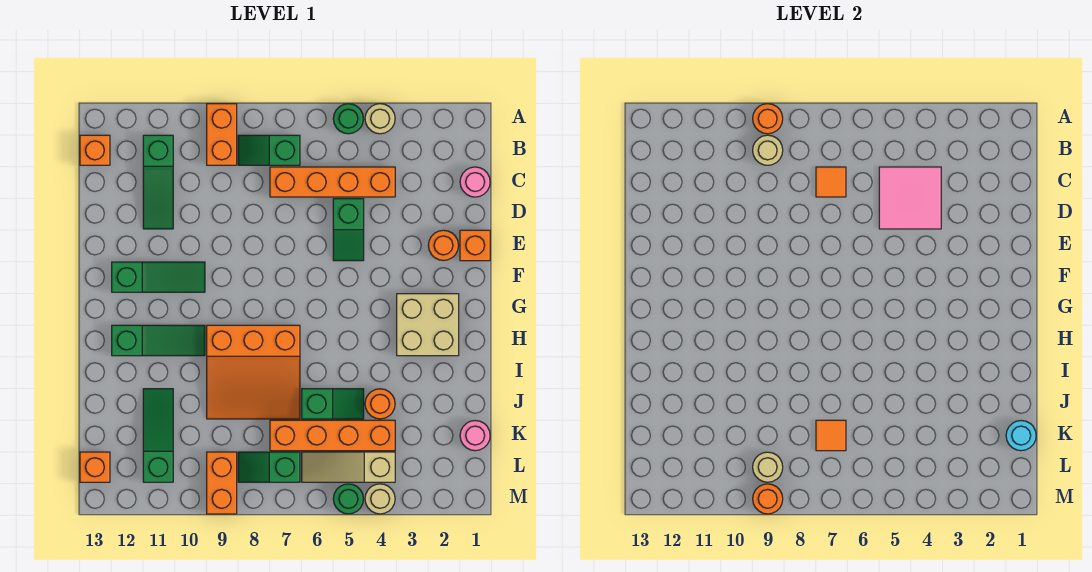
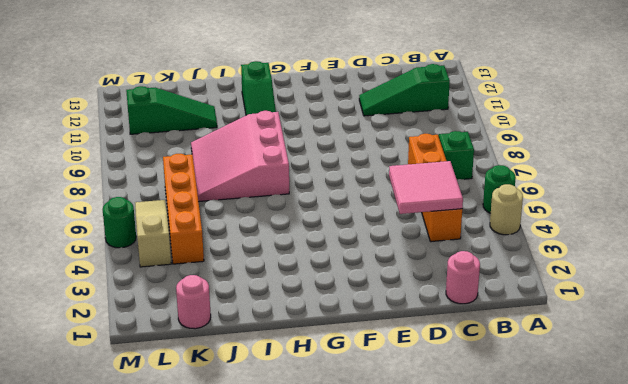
pink 3x3 slope [191,111,289,202] -> orange 3x3 slope [207,325,300,419]
none -> orange 1x2 brick [207,104,237,165]
none -> orange 1x1 brick [80,135,110,165]
none -> green 1x2 slope [333,199,364,261]
none -> orange 1x1 brick [460,230,490,261]

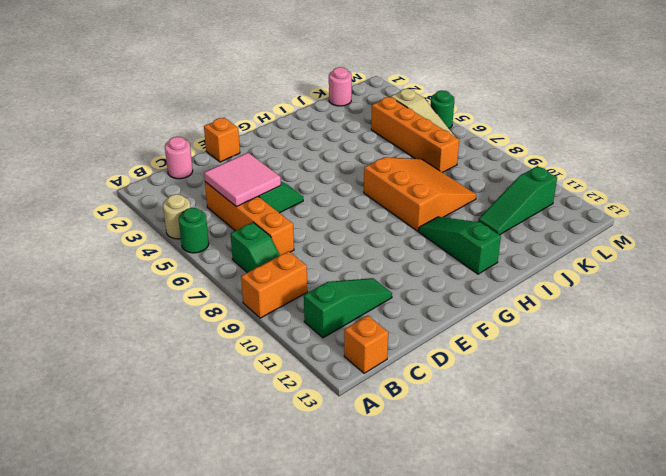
none -> orange 1x1 round brick [428,230,459,260]
none -> green 1x3 slope [112,262,205,292]
none -> tan 2x2 brick [397,294,459,356]
none -> orange 1x1 round brick [365,389,395,419]

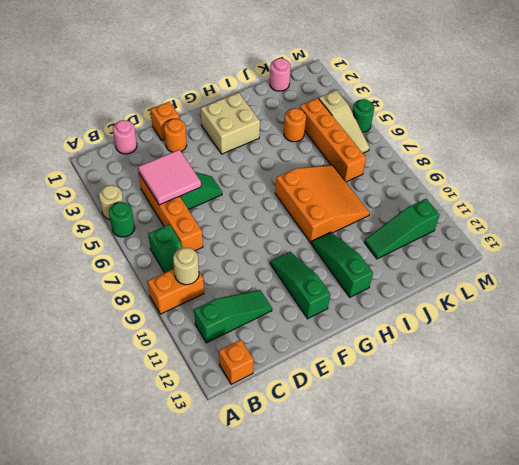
none -> green 1x2 slope [302,389,364,419]
none -> green 1x2 slope [238,452,300,482]
none -> orange 1x2 brick [207,452,237,514]
none -> orange 1x1 brick [80,452,110,482]

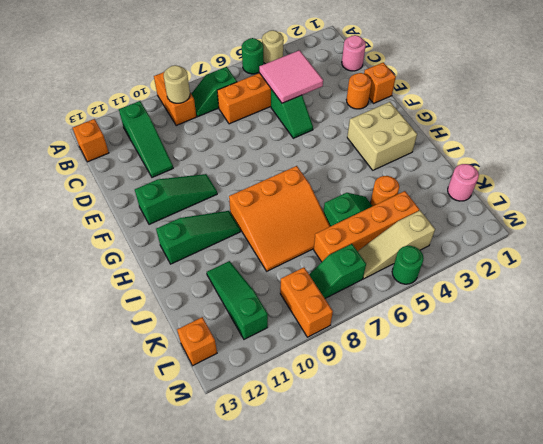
none -> tan 1x1 round brick [365,484,395,514]
none -> orange 1x1 round brick [753,104,783,134]
none -> orange 1x1 tile [816,167,846,197]
none -> cyan 1x1 round brick [1006,421,1036,451]

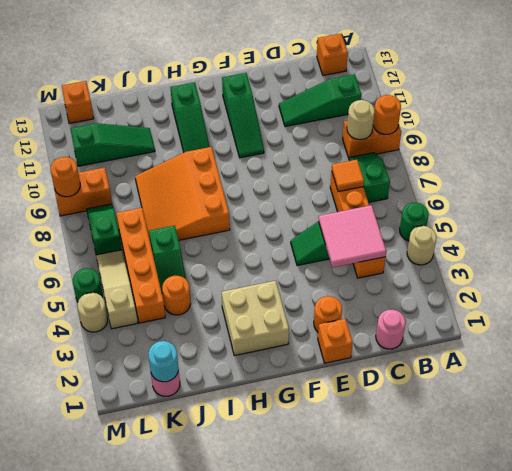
none -> orange 1x1 tile [816,420,846,451]
none -> tan 1x1 round brick [753,452,783,482]

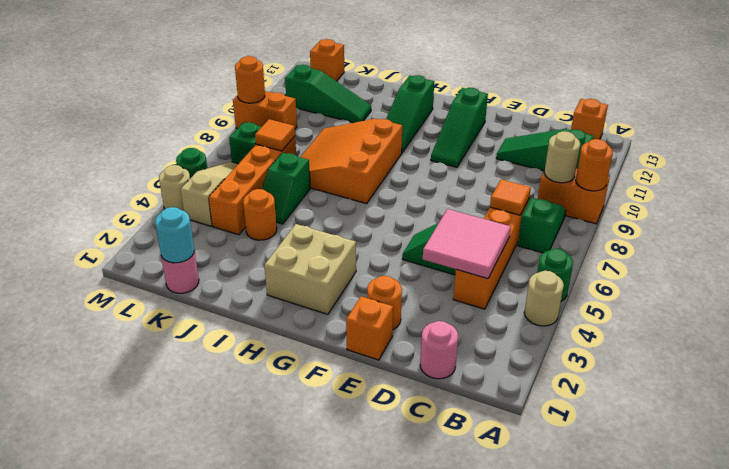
none -> tan 1x1 round brick [753,452,783,482]

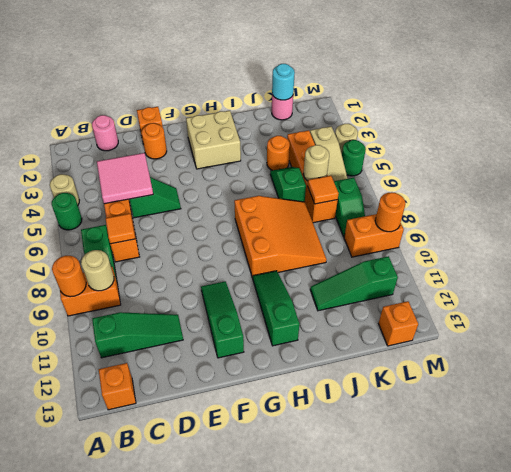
tan 1x1 round brick [303,145,329,181] -> tan 1x1 round brick moved to [753,452,783,482]

